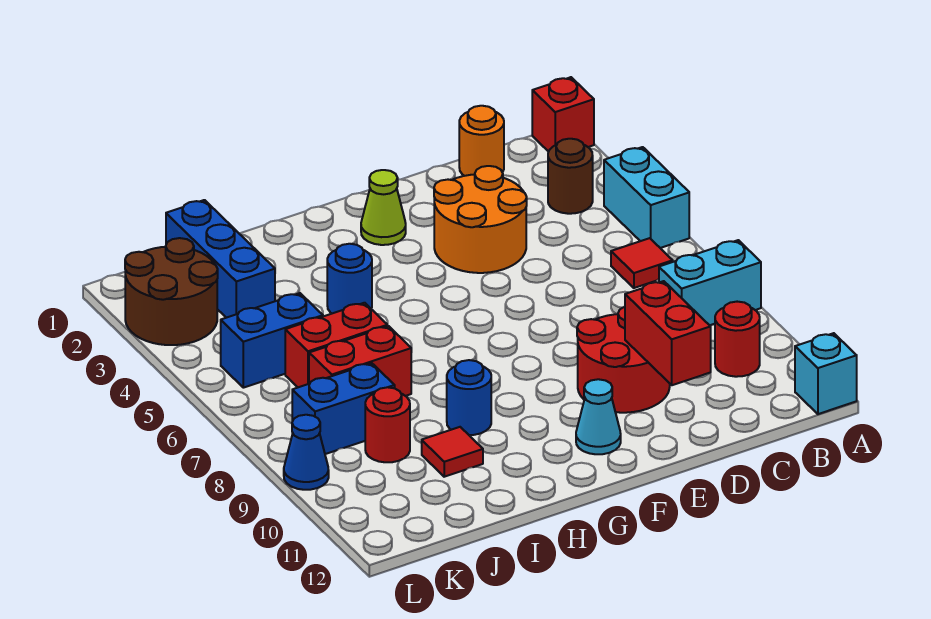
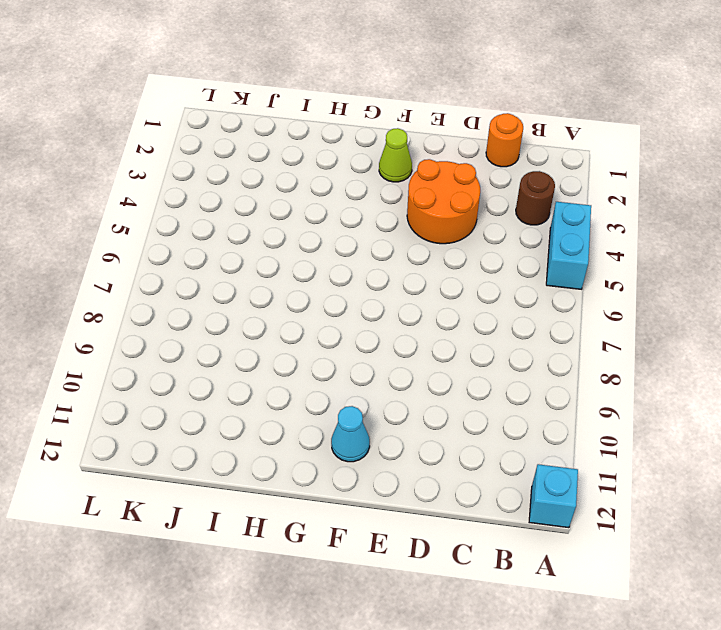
none -> red 1x1 brick [532,77,594,152]
none -> cyan 1x2 brick [659,240,761,325]
none -> red 1x1 tile [611,238,673,288]

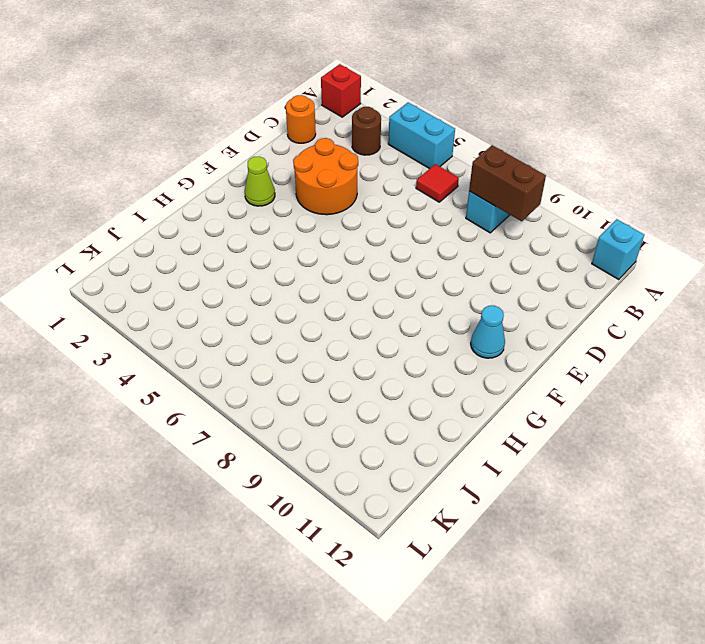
brown 1x2 brick [469,145,546,221] -> none
none -> red 1x1 round brick [715,302,760,377]
none -> red 2x2 round brick [577,307,670,413]
none -> blue 1x1 round brick [327,244,372,313]

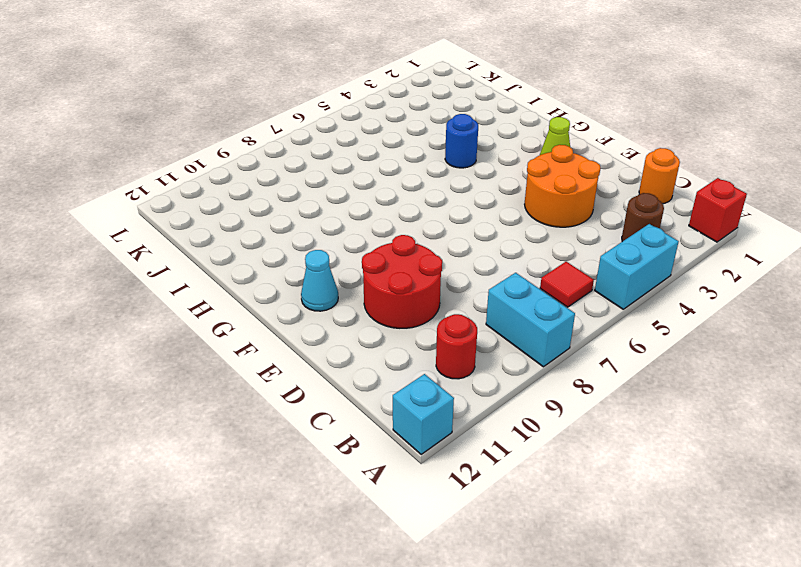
none -> blue 1x1 round brick [447,360,491,435]
none -> red 1x2 brick [285,303,387,387]
none -> red 1x2 brick [309,326,411,396]

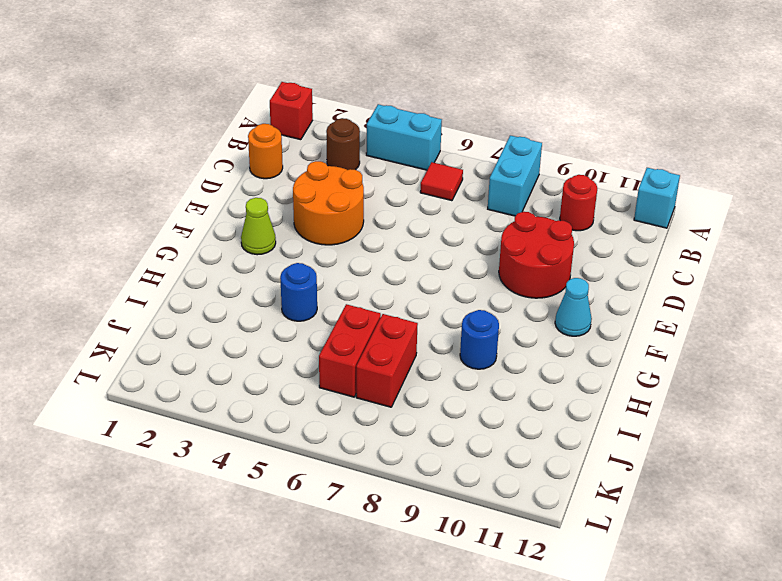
none -> red 1x1 tile [422,427,483,477]
none -> blue 1x3 brick [166,200,275,318]
none -> blue 1x2 brick [221,293,323,388]

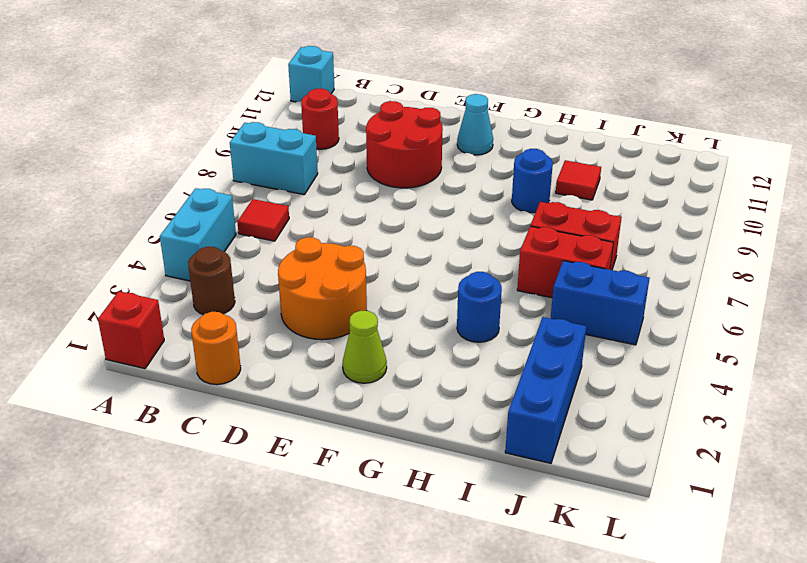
none -> blue 1x2 brick [292,363,395,454]
none -> red 1x1 round brick [365,387,410,462]
none -> brown 2x2 round brick [125,238,218,345]

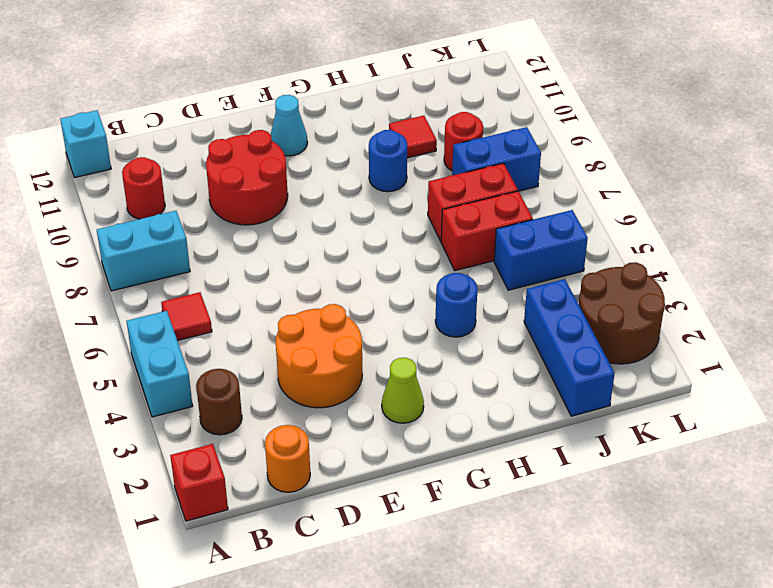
none -> blue 1x1 cone [284,415,329,490]
none -> red 1x2 brick [625,281,711,385]

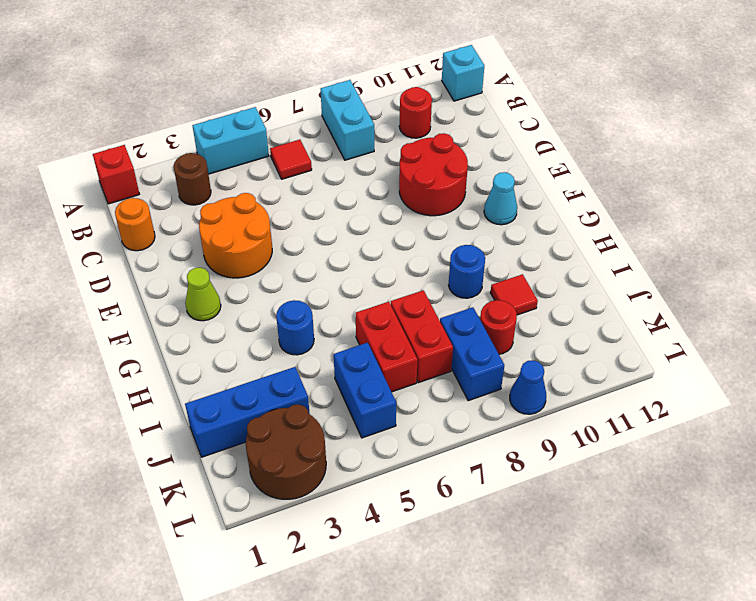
none -> red 1x2 brick [625,281,711,385]

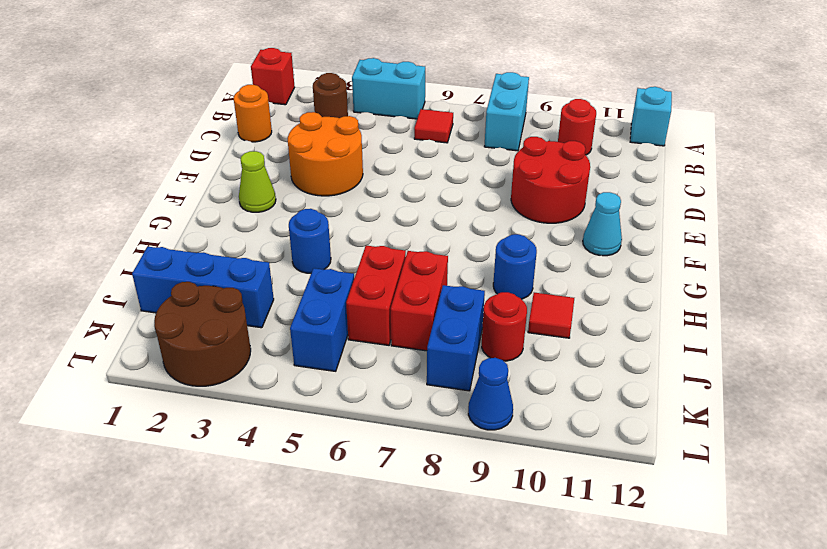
none -> red 1x2 brick [625,281,711,385]

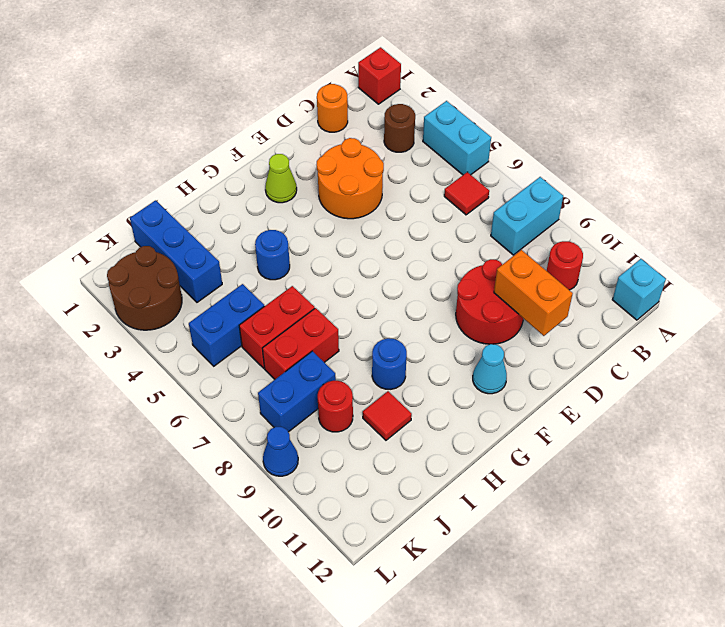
orange 1x2 brick [494,250,573,336] -> red 1x2 brick [625,281,711,385]

